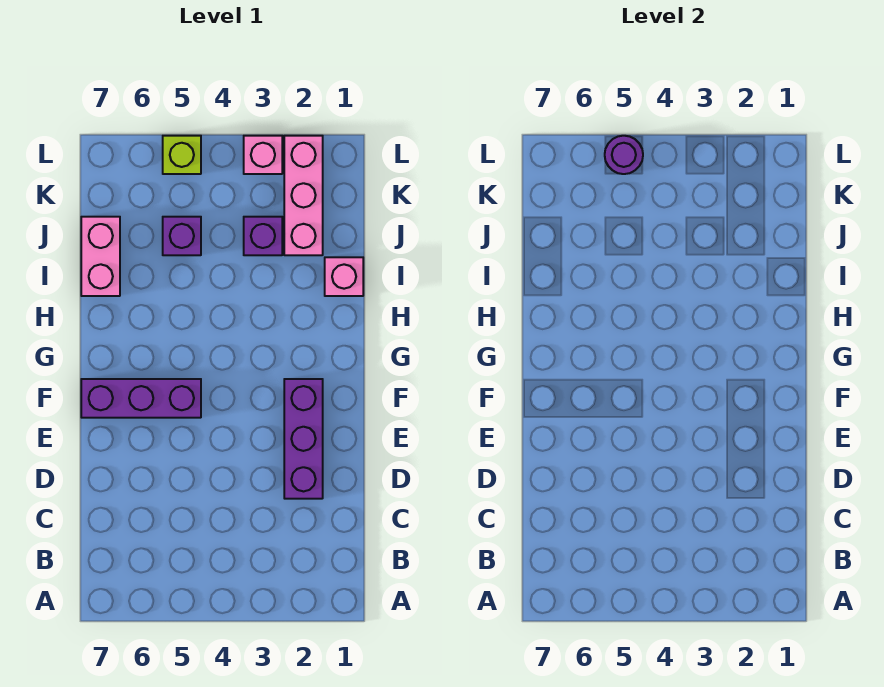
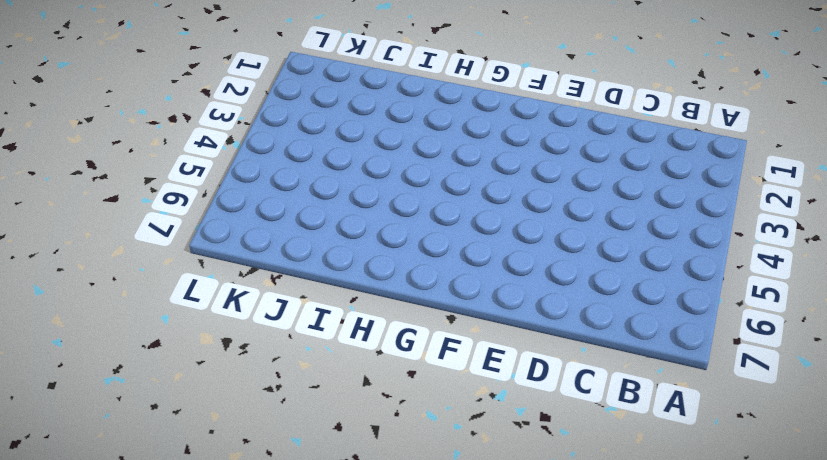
none -> purple 1x3 brick [284,379,323,499]
none -> purple 1x3 brick [81,379,201,418]

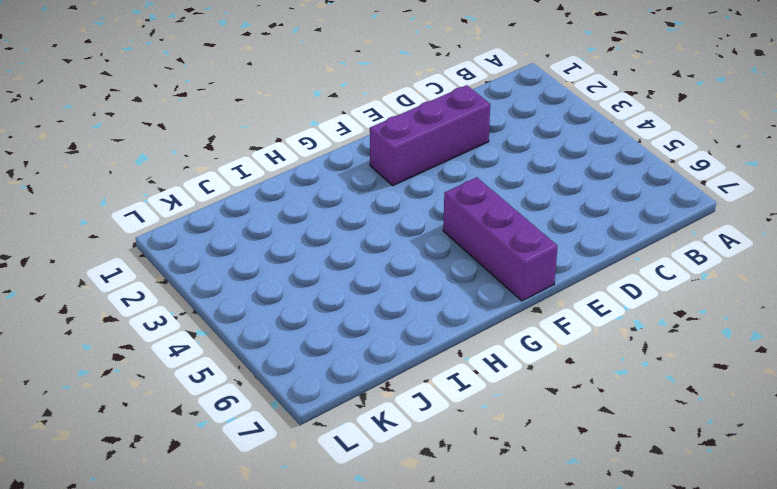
none -> pink 1x1 brick [325,257,363,296]
none -> pink 1x2 brick [81,217,120,296]

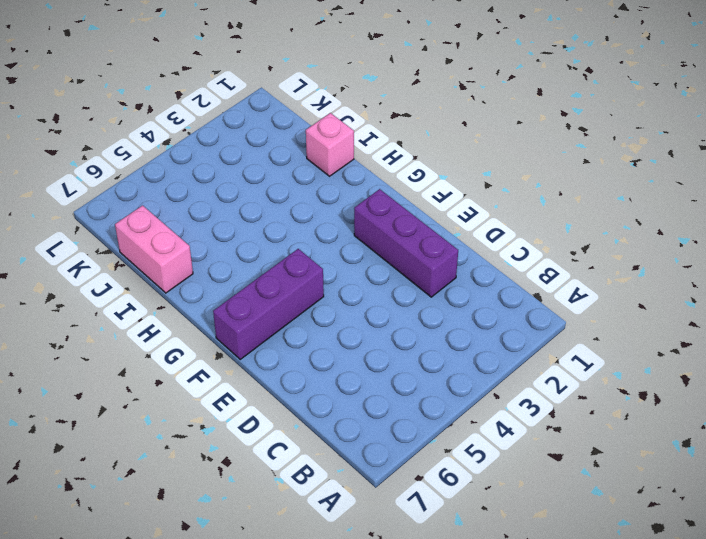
none -> pink 1x3 brick [284,136,323,255]
none -> purple 1x1 brick [244,217,282,255]

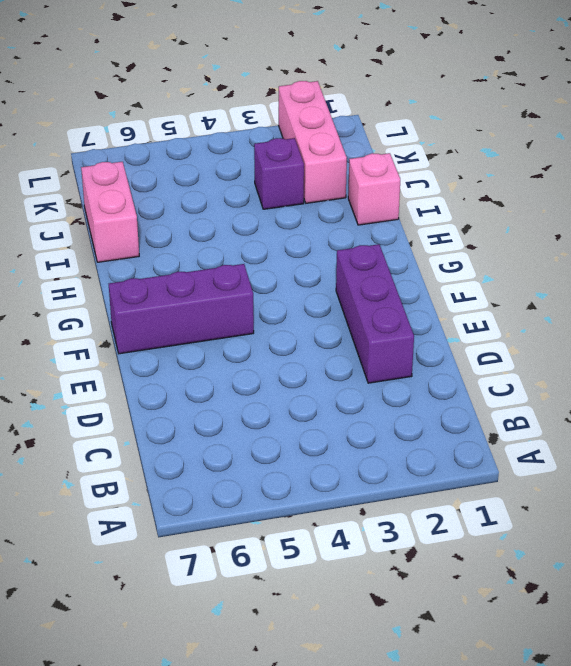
none -> purple 1x1 brick [163,217,201,255]
none -> pink 1x1 brick [244,136,282,174]

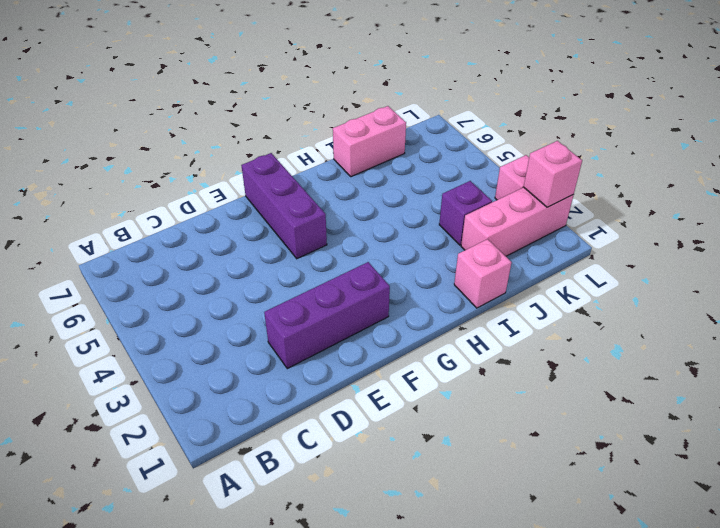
pink 1x1 brick [524,141,582,207] -> none
none -> purple 1x1 brick [163,217,201,255]
none -> lime 1x1 brick [163,136,201,174]

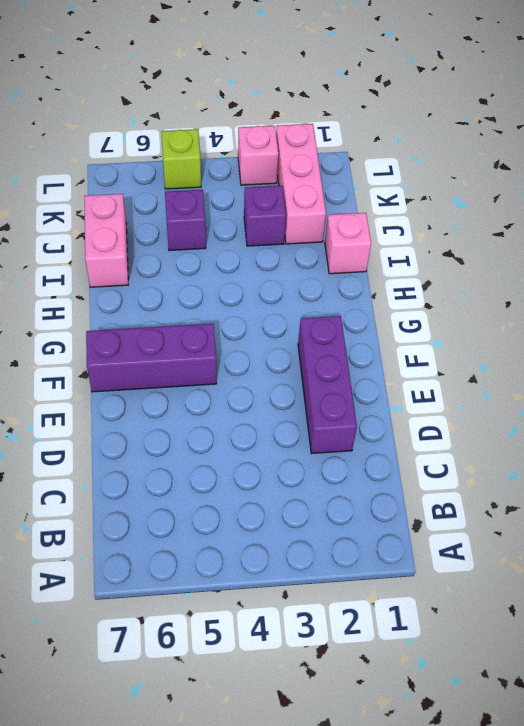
none -> purple 1x1 round brick [605,136,643,174]

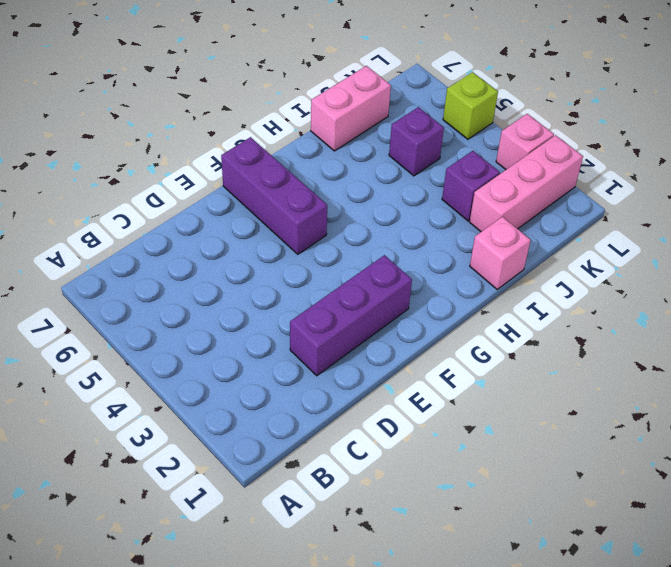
none -> purple 1x1 round brick [605,136,643,174]

